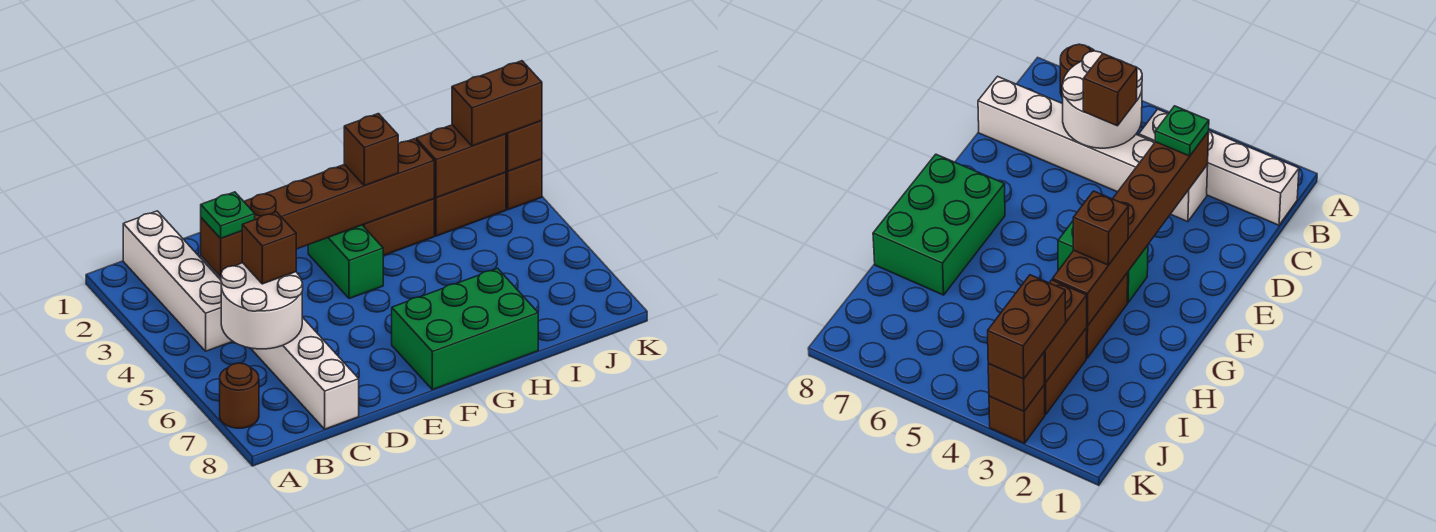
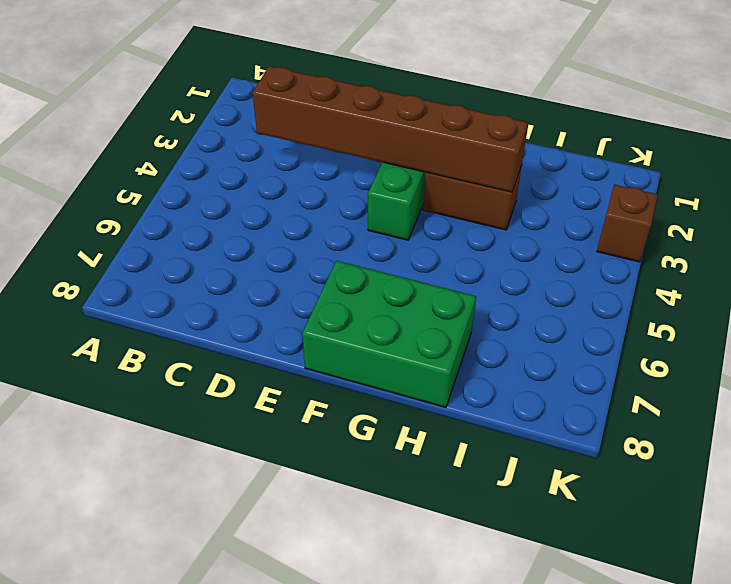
none -> brown 1x1 round brick [220,363,259,428]
none -> white 1x4 brick [123,211,233,351]
none -> white 1x6 brick [201,256,359,429]

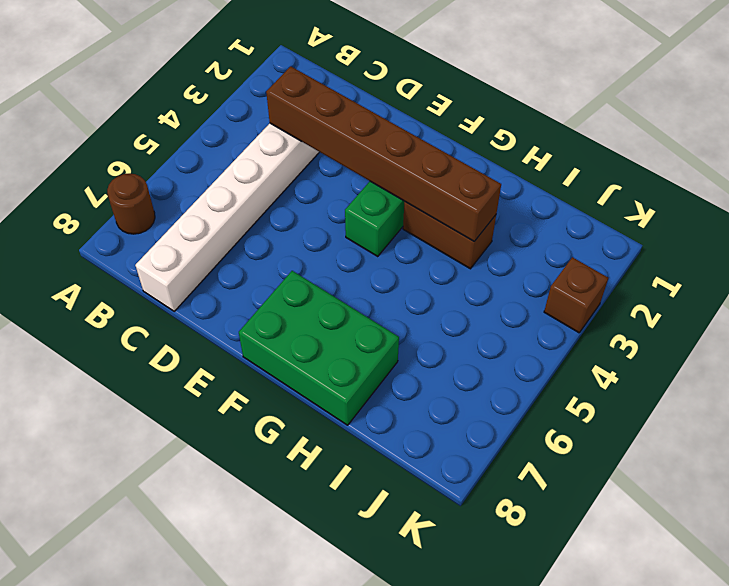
none -> white 1x4 brick [123,211,233,351]
none -> brown 1x2 brick [434,172,506,236]
none -> white 2x2 round brick [221,263,303,349]

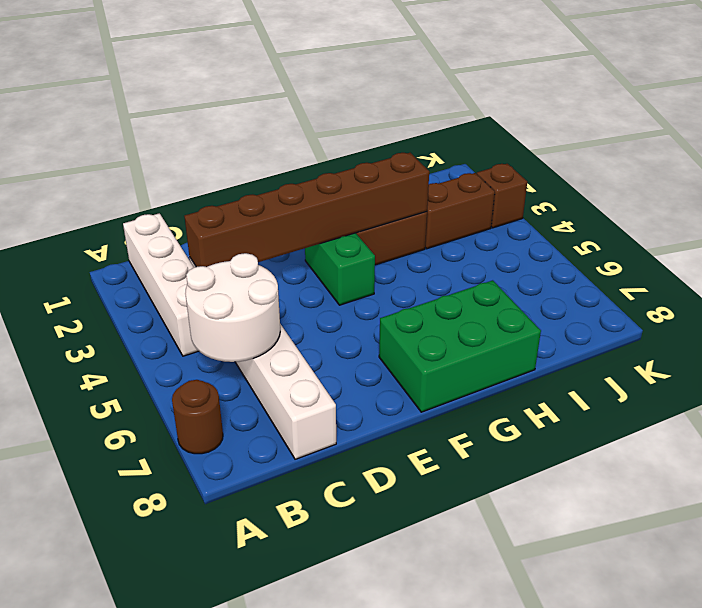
none -> brown 1x2 brick [416,125,506,198]
none -> brown 1x1 brick [506,121,542,171]
none -> green 1x1 plate [201,192,255,238]

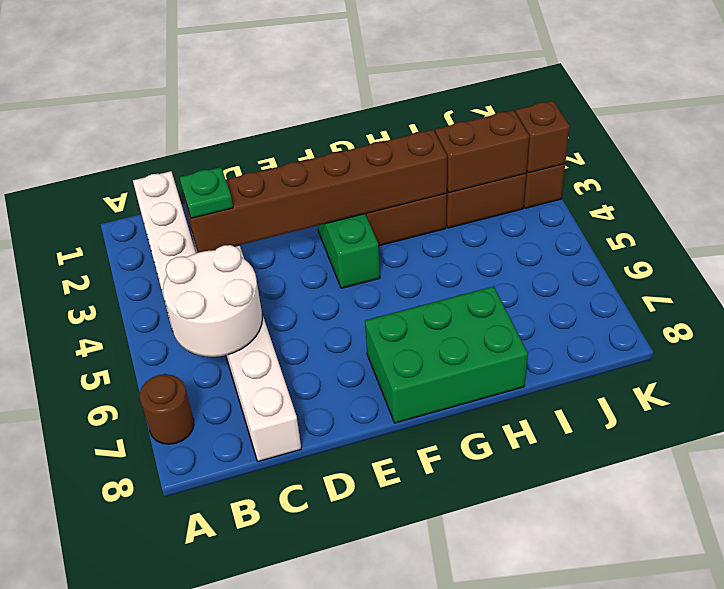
none -> brown 1x1 brick [242,212,296,284]
none -> brown 1x1 brick [344,114,398,186]
none -> brown 1x2 brick [452,61,542,146]

